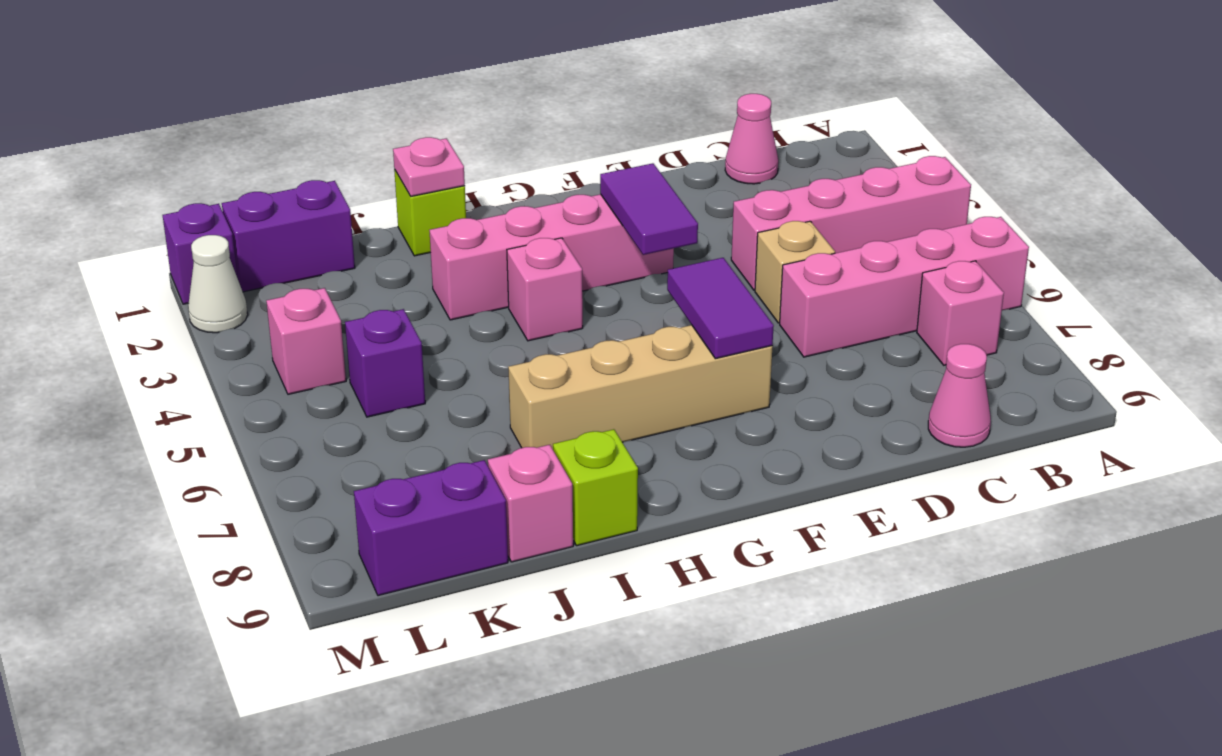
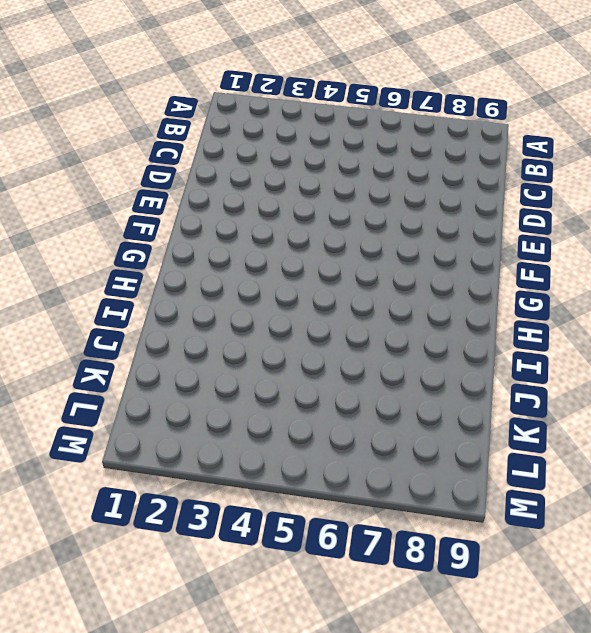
none -> pink 1x4 brick [731,156,971,290]
none -> pink 1x4 brick [780,217,1029,357]
none -> pink 1x1 brick [917,261,1004,365]

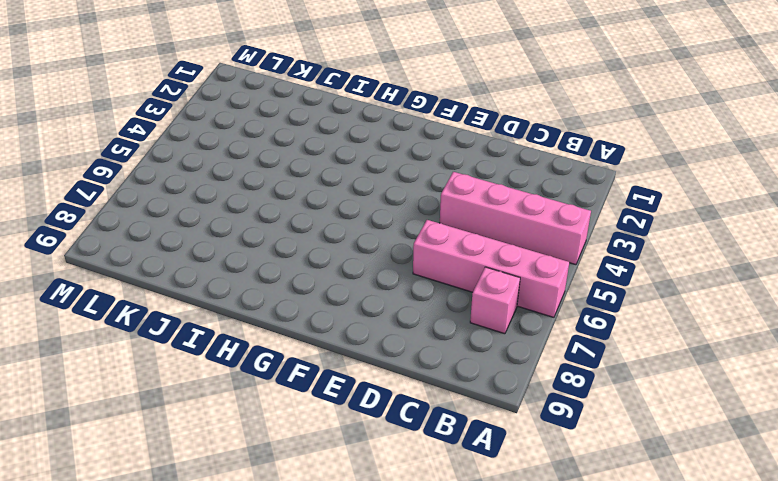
none -> pink 1x1 cone [725,94,778,184]
none -> pink 1x1 cone [928,344,991,447]
none -> tan 1x1 brick [755,221,835,323]

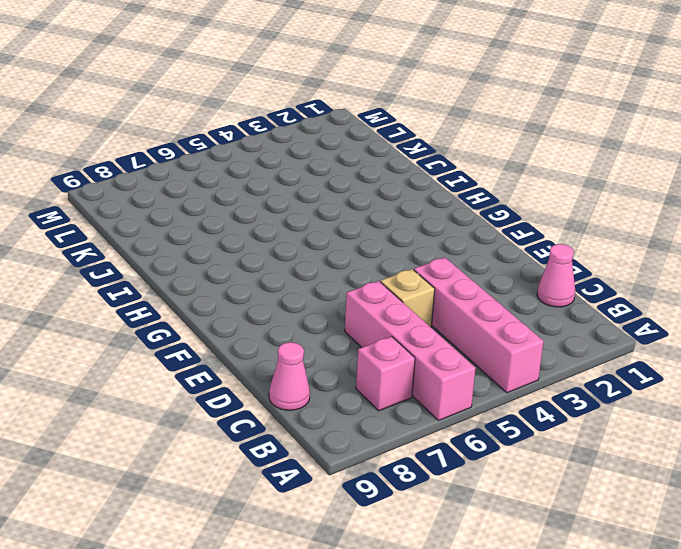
none -> pink 1x4 brick [429,194,674,320]
none -> tan 1x4 brick [508,325,772,449]
none -> pink 1x1 brick [507,238,583,341]

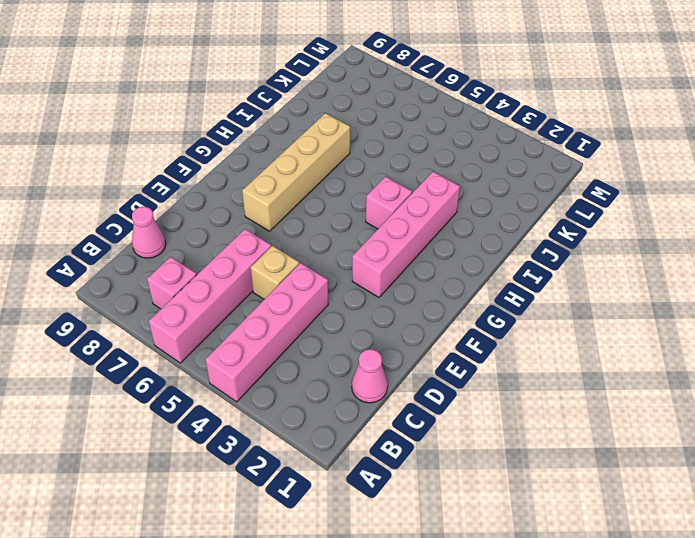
none -> lime 1x1 brick [394,169,466,256]
none -> lime 1x1 brick [553,429,638,546]
none -> pink 1x1 brick [488,445,573,562]

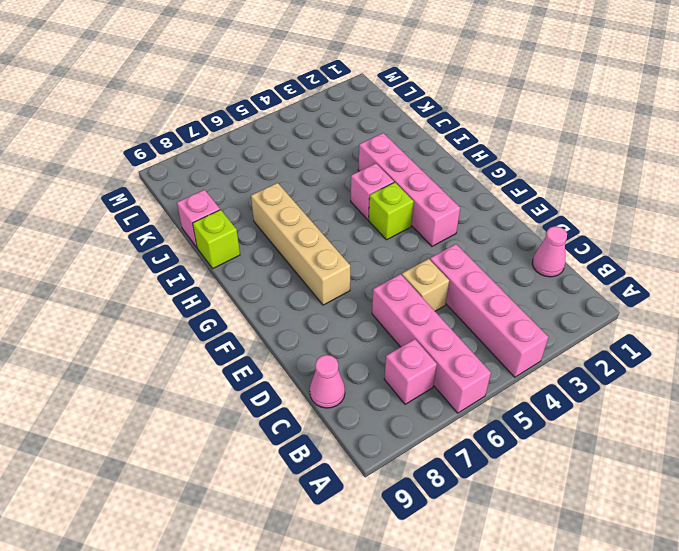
lime 1x1 brick [369,182,414,240] -> lime 1x1 brick moved to [394,169,466,256]
none -> purple 1x2 brick [222,180,355,292]
none -> purple 1x1 brick [345,309,425,417]
none -> purple 1x2 brick [354,460,508,596]

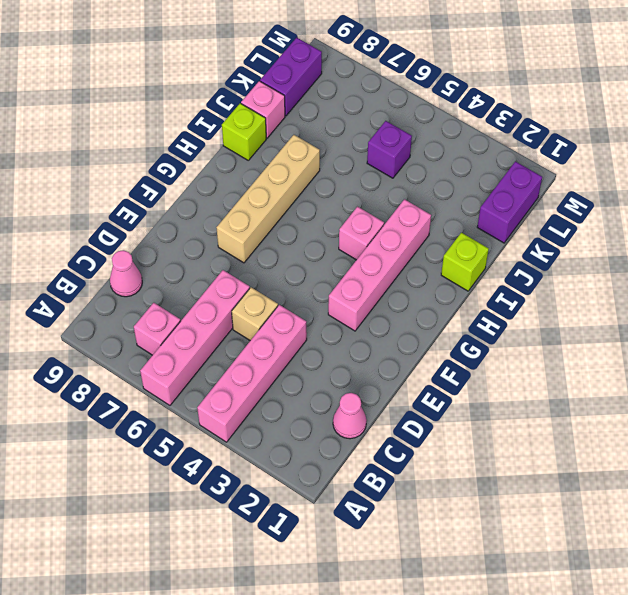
none -> pink 1x1 brick [266,288,346,394]
none -> purple 1x1 brick [163,203,238,304]
none -> white 1x1 cone [188,235,248,333]

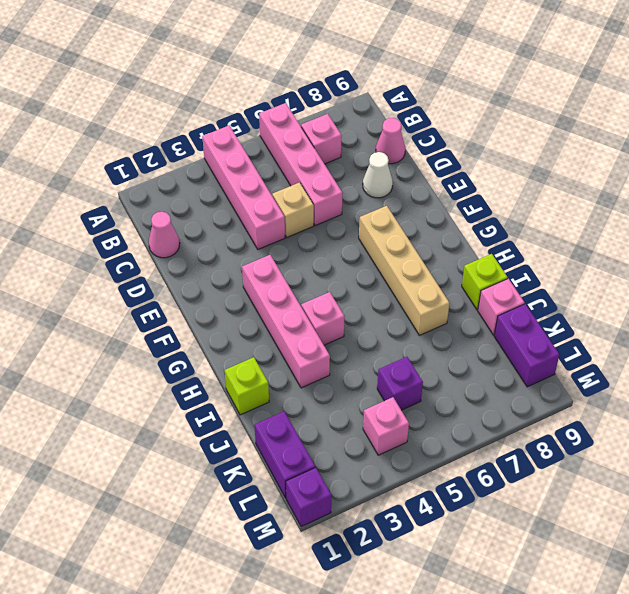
white 1x1 cone [363,152,393,198] -> white 1x1 cone moved to [188,235,248,333]
none -> purple 1x2 tile [600,163,698,255]
none -> purple 1x2 tile [667,258,774,359]
none -> pink 1x1 plate [393,137,465,196]

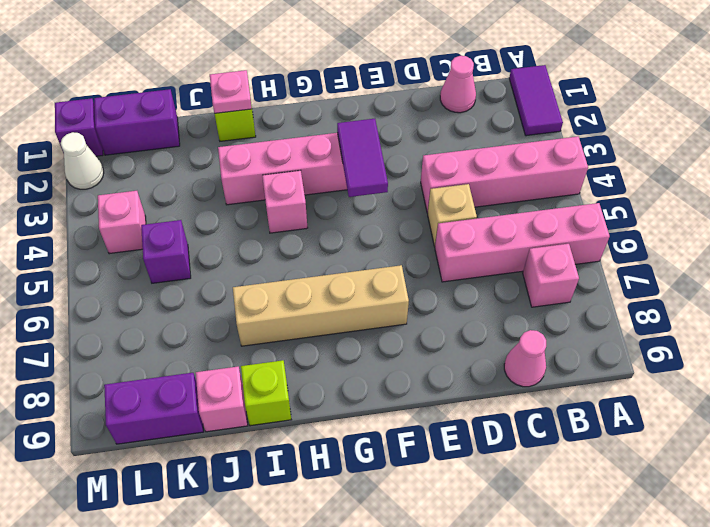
purple 1x2 tile [509,65,563,136] -> purple 1x2 tile moved to [667,258,774,359]

